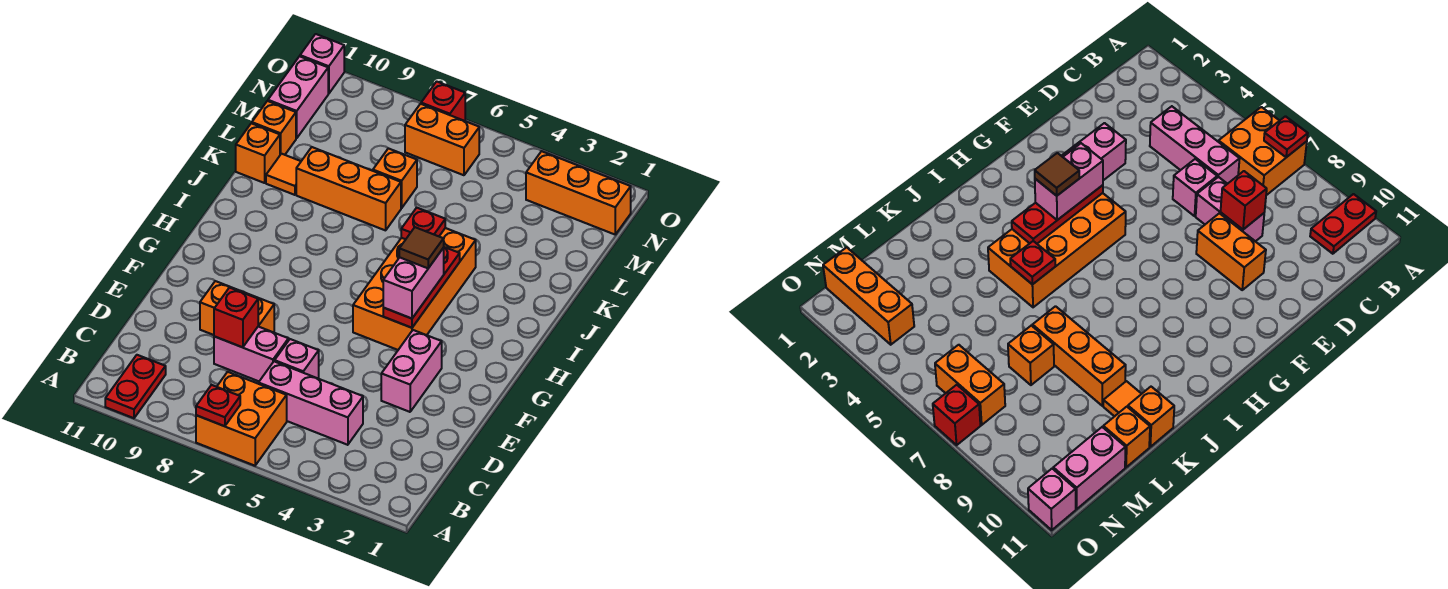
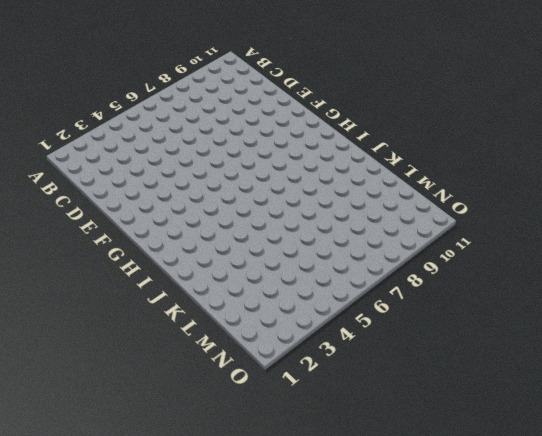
none -> orange 2x2 brick [196,372,287,466]
none -> red 1x2 plate [105,355,166,418]
none -> pink 1x3 brick [259,361,363,445]

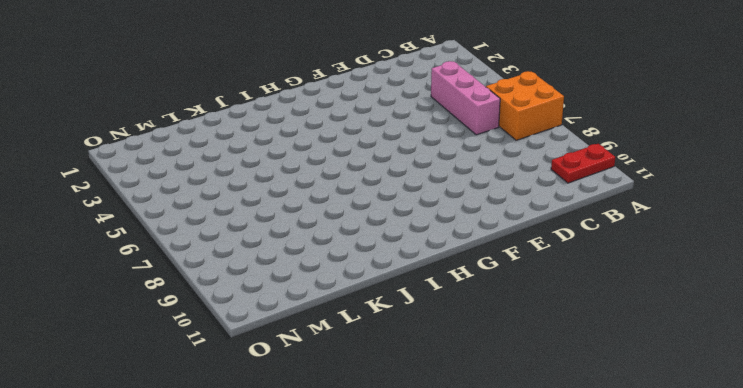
none -> pink 1x1 brick [275,339,319,378]
none -> pink 1x2 brick [214,327,288,381]
none -> pink 1x2 brick [381,330,442,412]

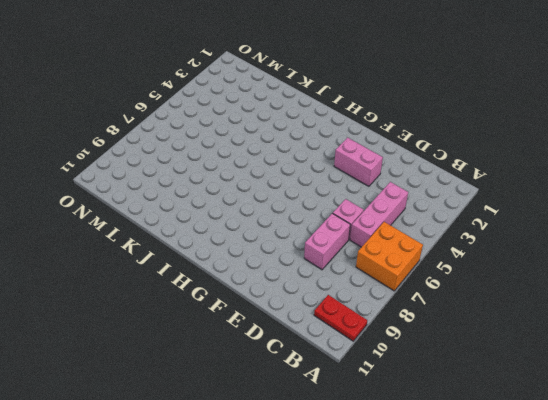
none -> orange 1x2 brick [200,281,274,335]
none -> orange 2x4 brick [353,228,476,350]
none -> orange 1x3 brick [296,147,401,230]

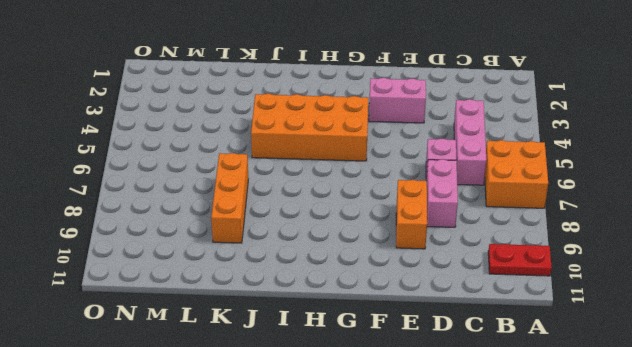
none -> orange 1x1 tile [266,154,301,195]
none -> orange 1x1 brick [236,123,280,183]
none -> orange 1x1 brick [373,148,417,208]

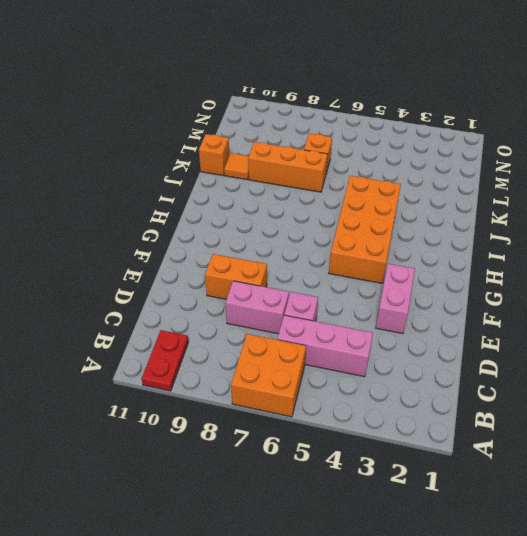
none -> orange 1x1 brick [252,101,296,155]
none -> pink 1x2 brick [268,56,328,138]
none -> orange 1x3 brick [526,151,631,234]

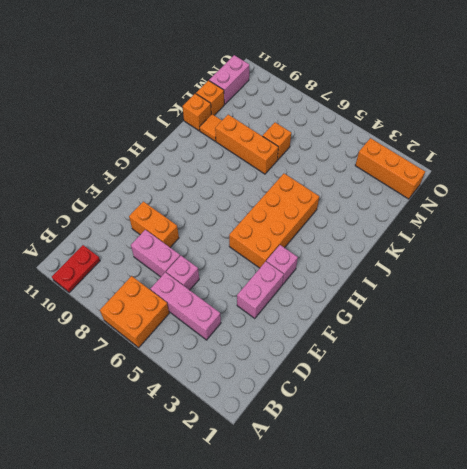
pink 1x1 brick [266,245,298,284] -> pink 1x1 brick moved to [300,34,344,94]
none -> orange 1x2 brick [405,104,479,175]
none -> red 1x1 brick [421,81,465,121]
none -> red 1x1 plate [196,385,240,426]

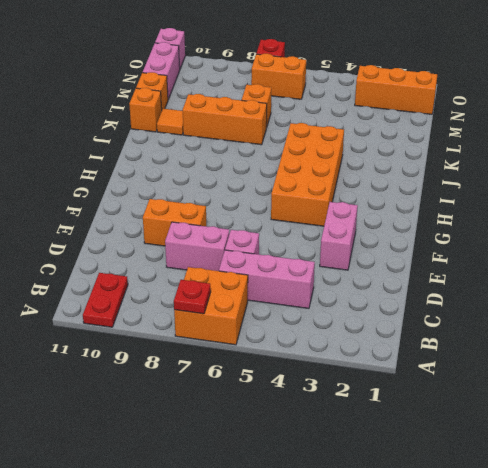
none -> red 1x1 brick [214,287,258,347]
none -> red 1x3 plate [383,247,460,328]
none -> red 1x1 plate [401,208,445,239]

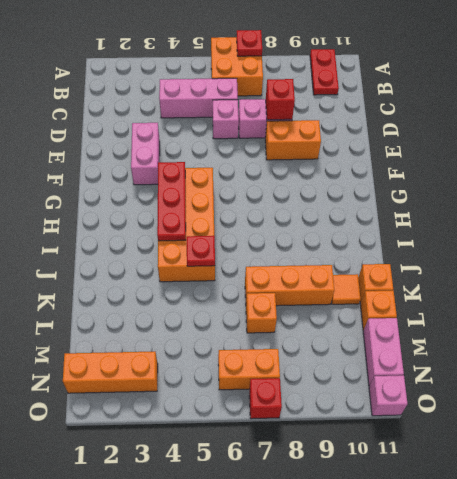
none -> pink 1x2 brick [383,248,444,319]
none -> brown 1x1 tile [399,227,444,268]

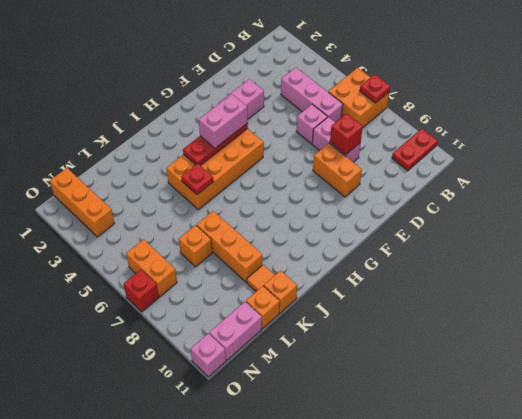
none -> brown 1x1 tile [399,227,444,268]

